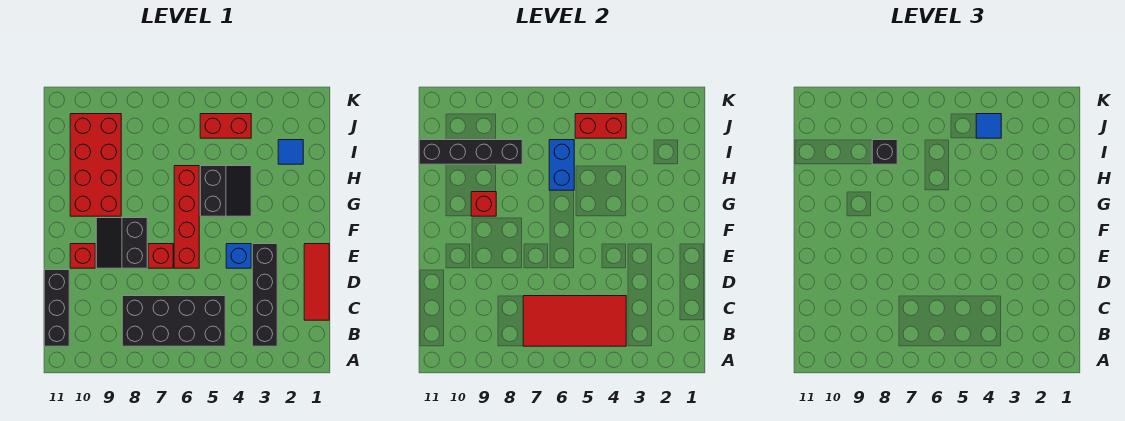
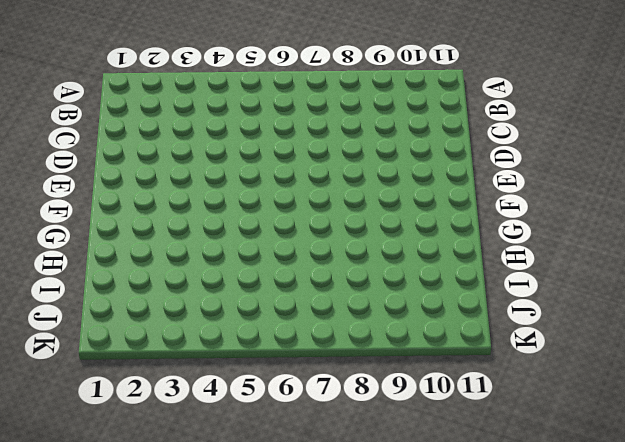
none -> black 1x4 brick [252,244,277,346]
none -> black 2x4 brick [122,296,225,346]
none -> black 1x3 brick [44,270,69,346]

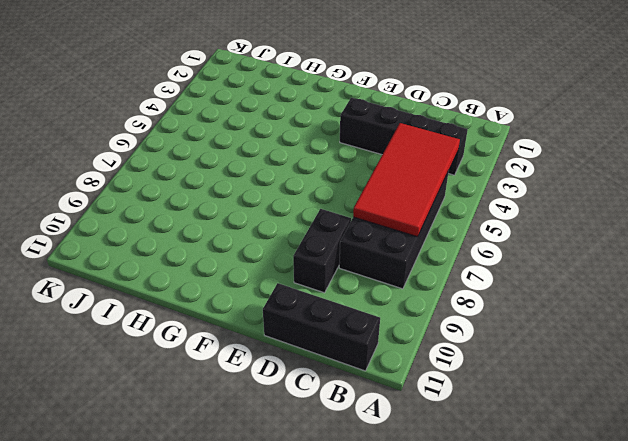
black 1x2 brick [293,209,351,293] -> none
none -> red 1x3 tile [304,244,329,320]
none -> blue 1x1 brick [226,244,251,268]
none -> red 1x4 brick [174,166,199,268]

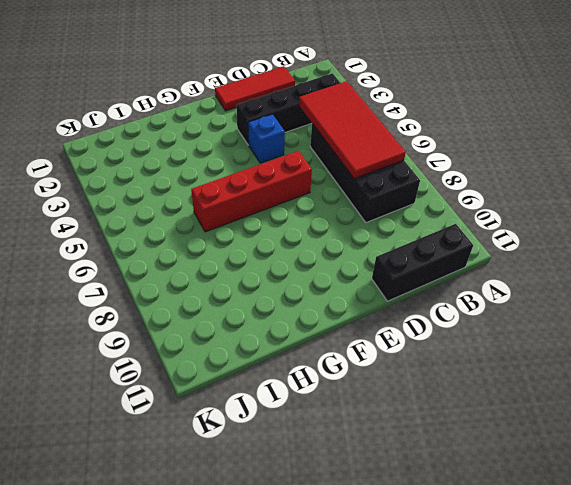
none -> red 1x1 brick [148,244,173,268]
none -> black 2x2 slope [96,218,147,268]
none -> red 1x1 brick [70,244,95,268]

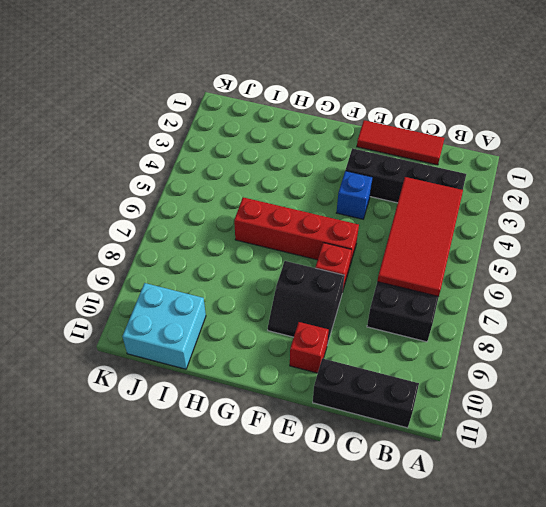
cyan 2x2 brick [122,283,206,369] -> red 2x4 brick [70,114,121,216]
none -> black 2x2 slope [200,166,251,216]
none -> blue 1x1 tile [278,140,303,164]
none -> red 1x2 brick [200,114,251,138]

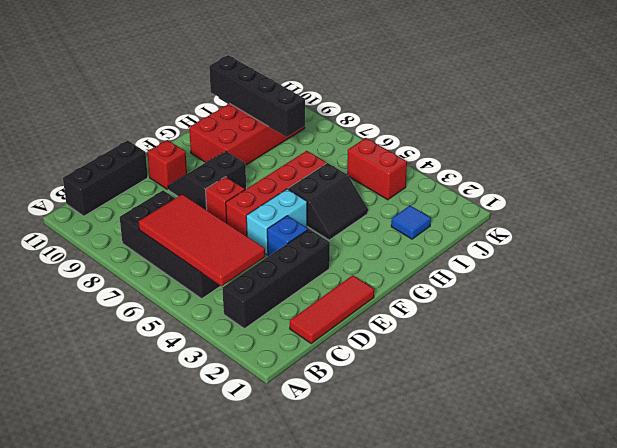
cyan 1x2 brick [246,189,307,255] -> none
none -> red 1x1 brick [471,192,496,216]
none -> blue 1x2 brick [549,140,574,190]
none -> red 1x2 brick [575,114,626,138]

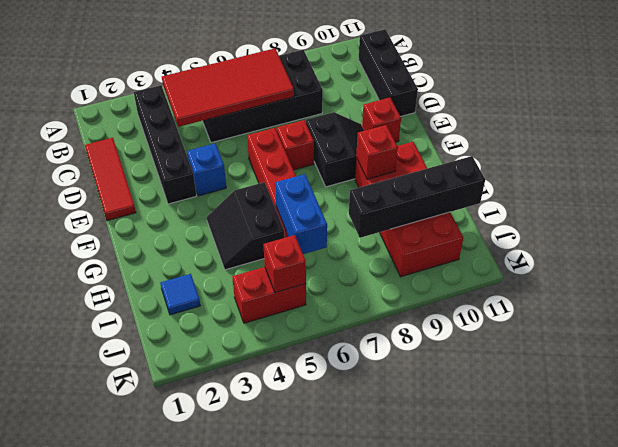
red 1x1 brick [263,235,306,293] -> red 1x2 brick [575,114,626,138]
none -> black 1x1 brick [872,140,897,164]
none -> blue 1x1 tile [976,114,1001,138]

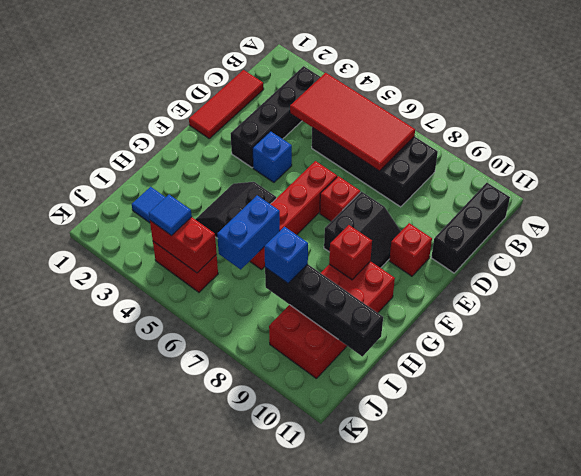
blue 1x1 brick [264,227,308,283] -> black 1x1 brick [872,140,897,164]

